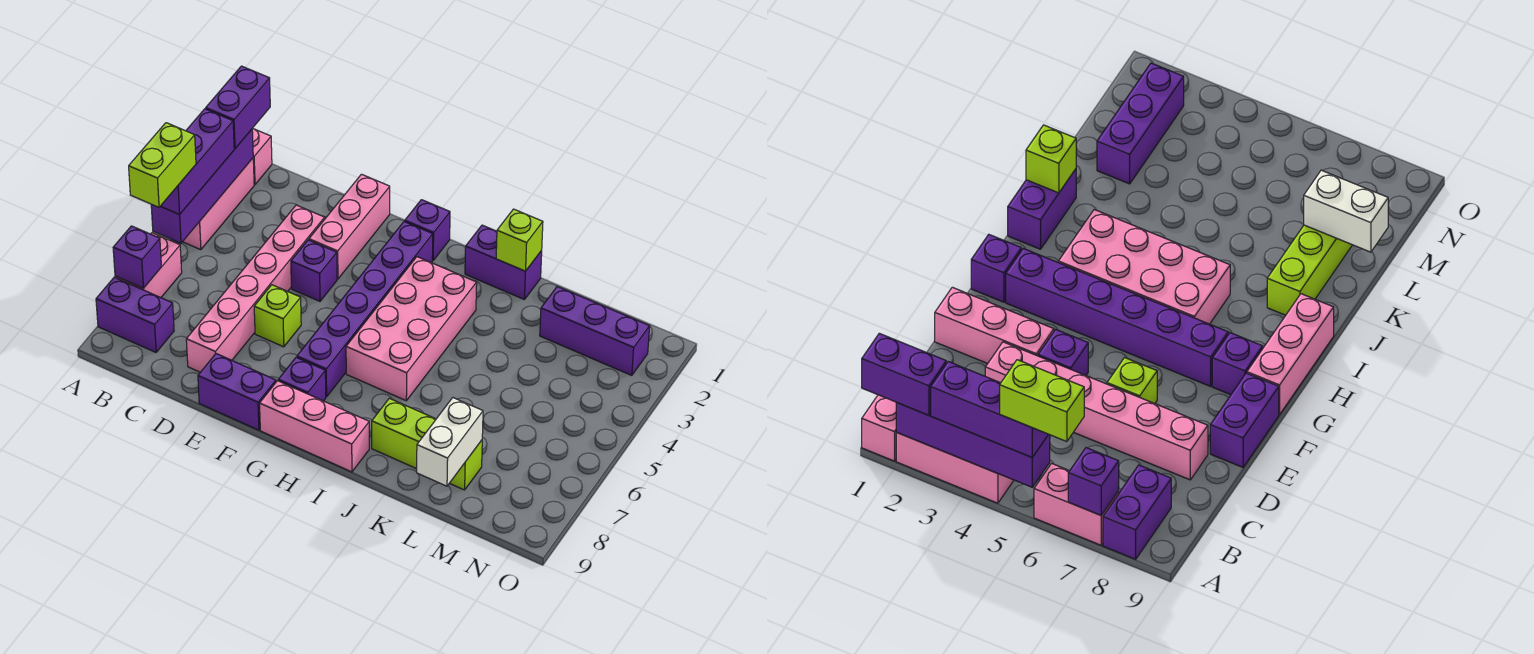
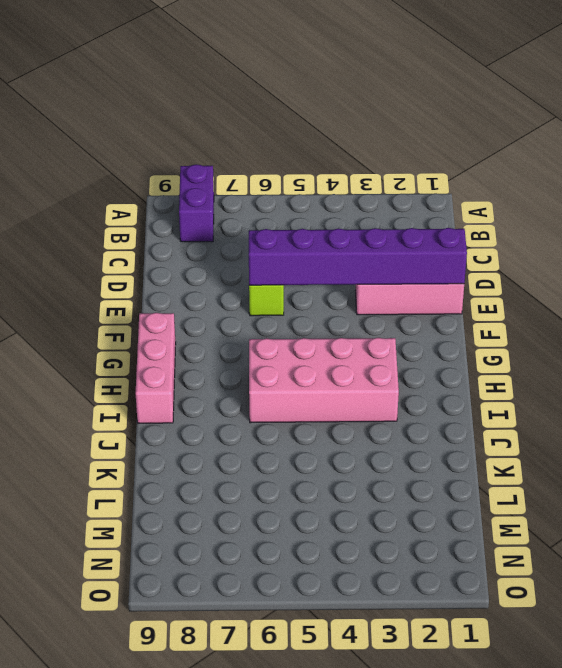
purple 1x6 brick [249,228,467,285] -> purple 1x6 brick moved to [297,221,433,397]
none -> pink 1x1 brick [252,128,272,185]
none -> pink 1x3 brick [183,158,254,250]
none -> pink 1x2 brick [115,233,182,298]

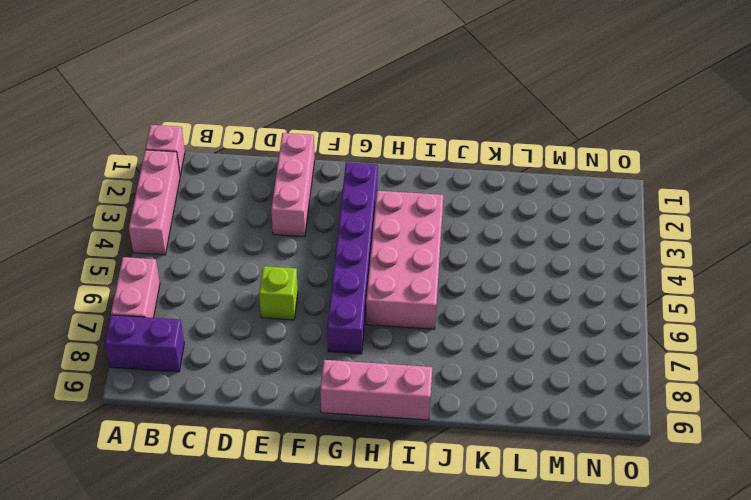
none -> pink 1x6 brick [186,205,325,372]
none -> purple 1x1 brick [291,240,337,301]
none -> purple 1x2 brick [198,354,276,430]

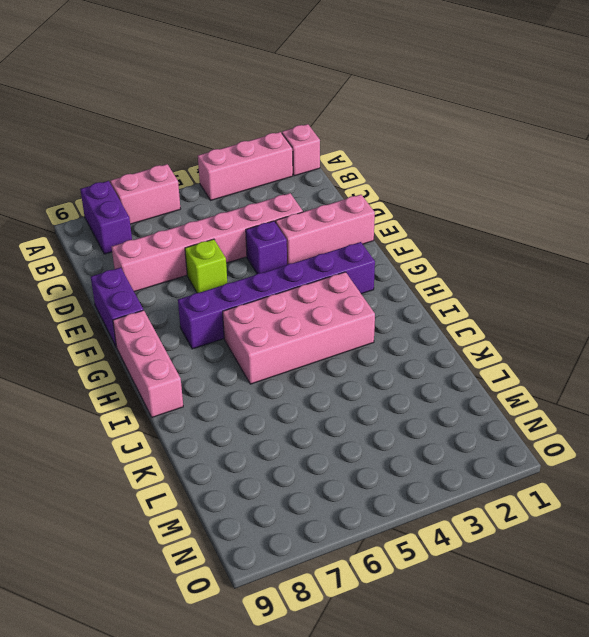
none -> purple 1x1 brick [405,200,450,260]
none -> purple 1x1 brick [278,357,326,401]
none -> purple 1x2 brick [465,225,542,300]

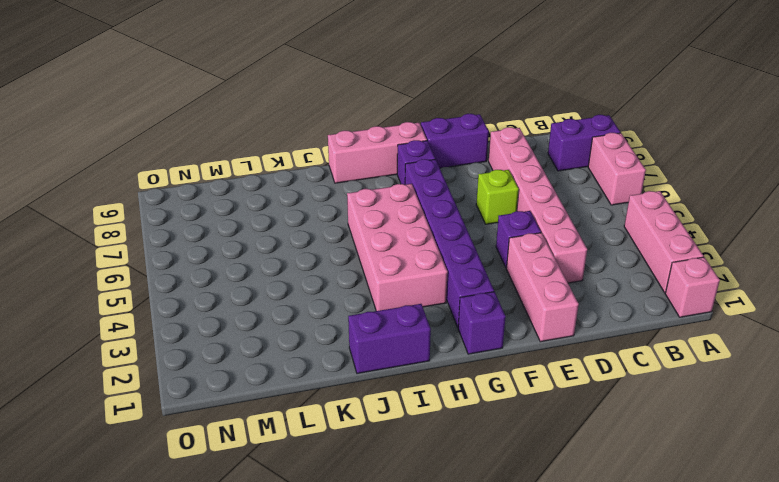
none -> lime 1x3 brick [372,398,482,490]
none -> purple 1x3 brick [540,287,650,375]
none -> purple 1x4 brick [151,129,253,243]

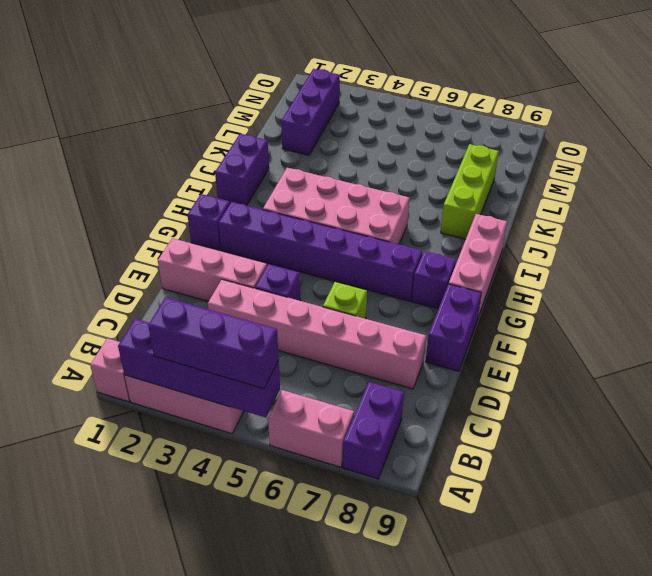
none -> purple 1x1 brick [113,226,161,288]
none -> lime 1x1 brick [496,209,543,271]
none -> white 1x2 brick [417,398,483,486]

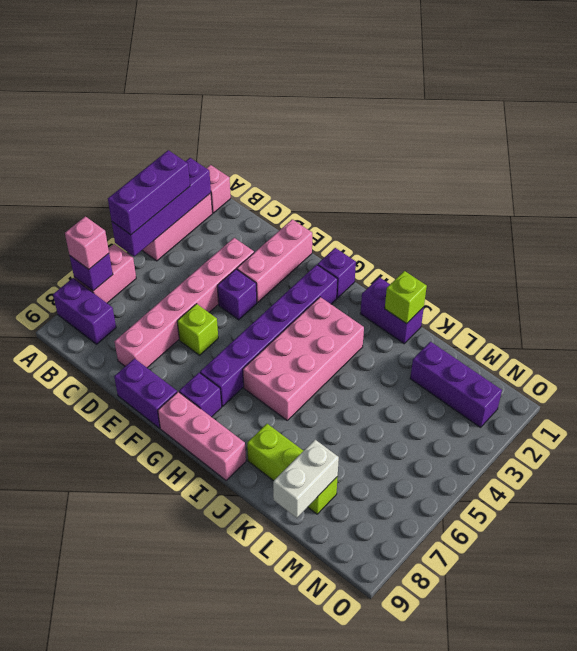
pink 1x1 brick [65,216,109,269] -> none
none -> purple 1x2 brick [206,66,270,149]
none -> lime 1x2 brick [129,123,196,207]

